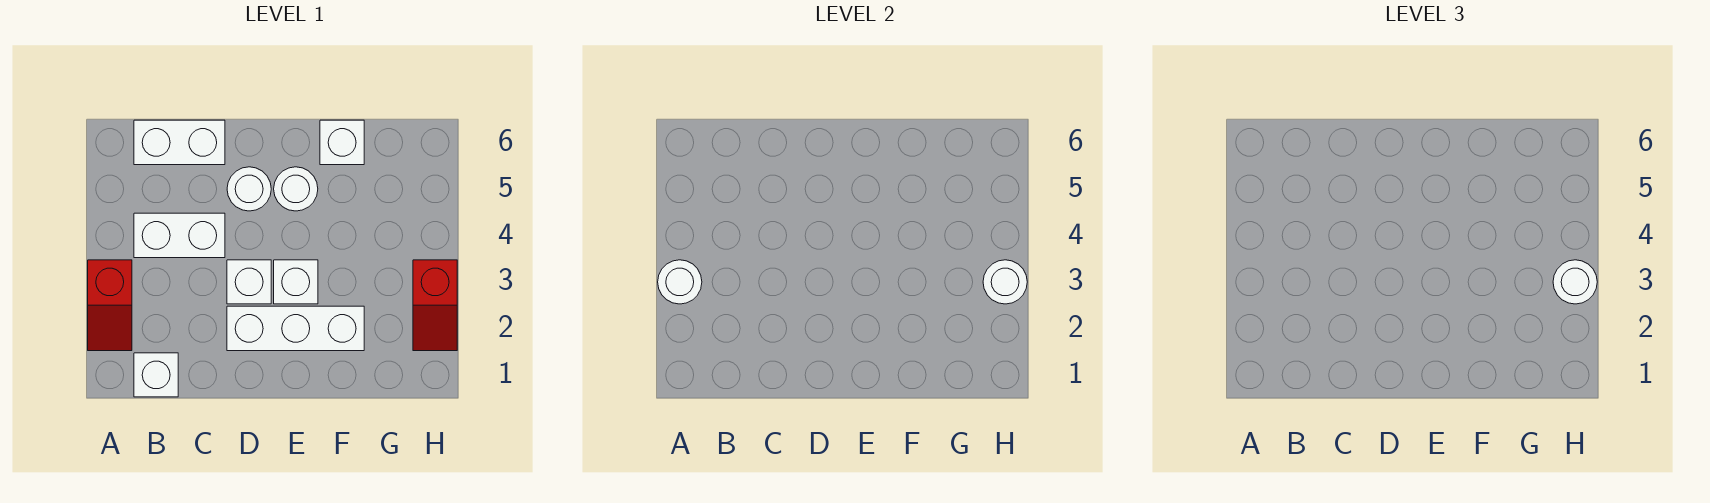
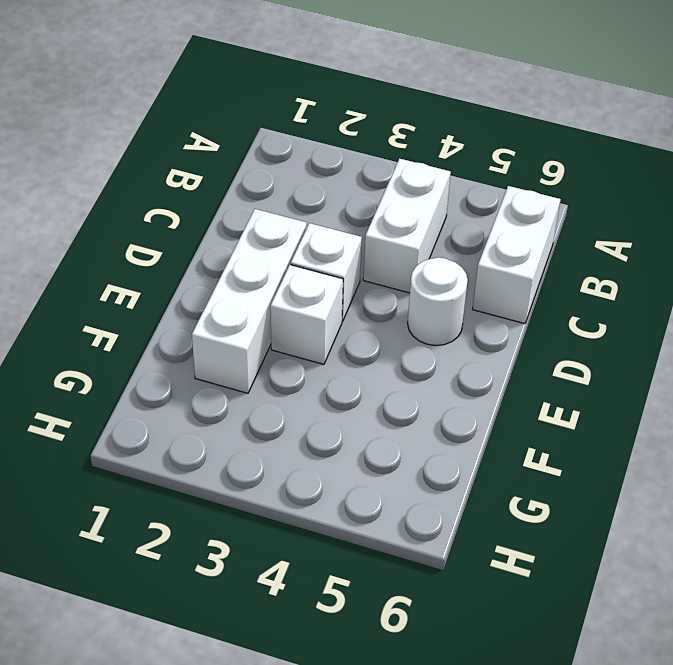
none -> red 1x2 slope [88,260,132,351]
none -> white 1x1 brick [134,353,178,397]
none -> white 1x1 round brick [274,167,318,211]

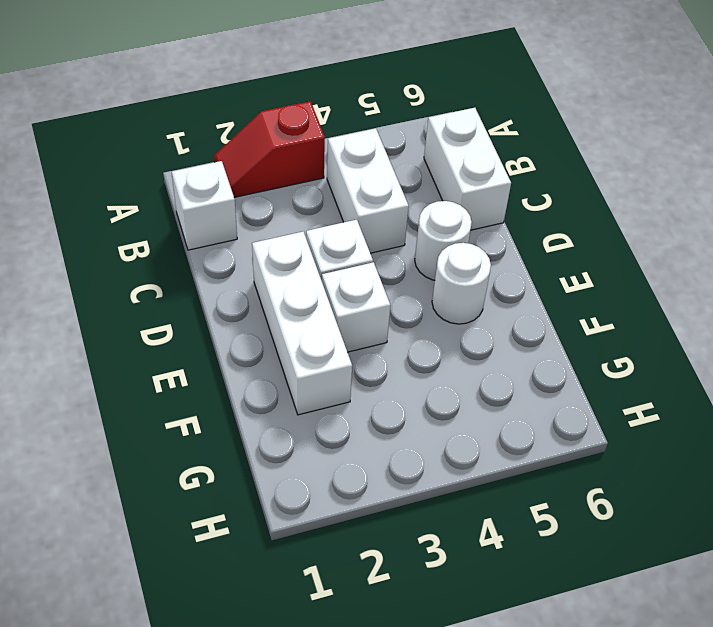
none -> white 1x1 brick [320,120,364,165]
none -> red 1x2 slope [413,260,457,351]
none -> white 1x1 round brick [658,260,702,304]

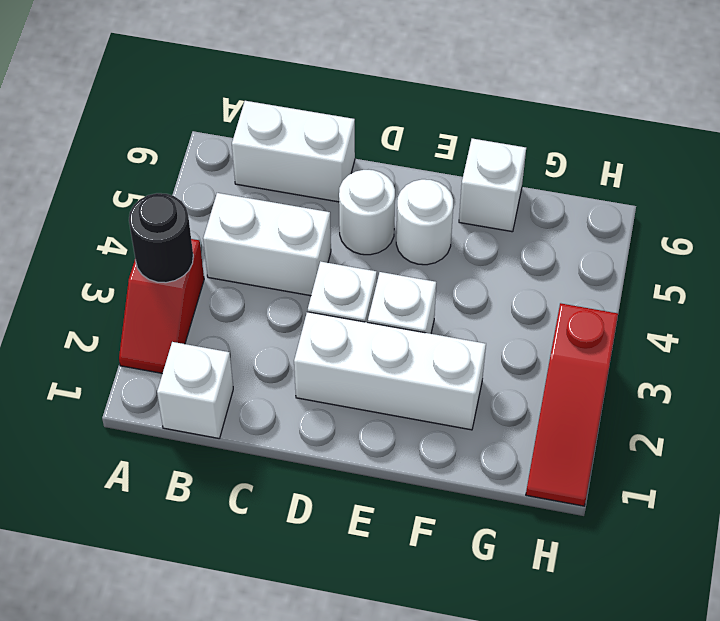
black 1x1 round brick [129,193,193,283] -> white 1x1 round brick [658,260,702,304]
red 1x3 slope [526,303,618,506] -> red 1x2 slope [413,260,457,351]
none -> white 1x1 round brick [983,260,1027,304]
none -> white 1x1 round brick [1553,260,1597,304]

